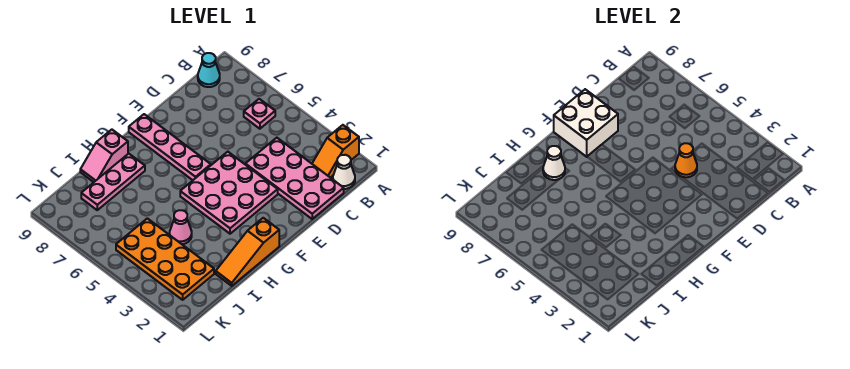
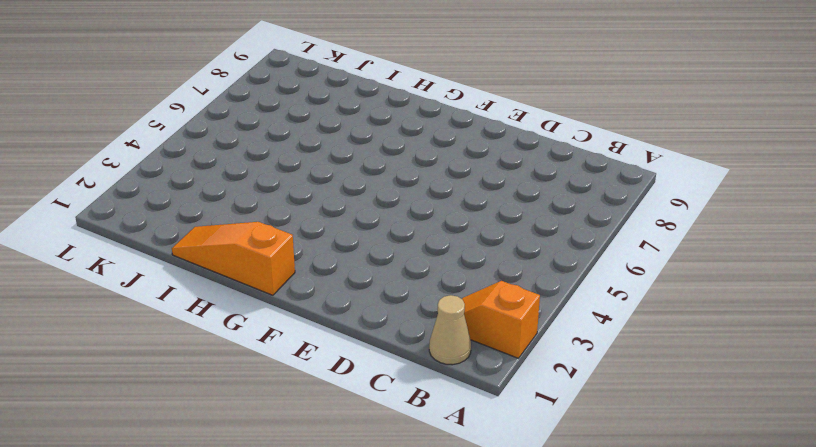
tan 1x1 cone [429,295,471,365] -> white 1x1 cone [333,155,355,189]
none -> pink 1x1 plate [244,99,275,129]
none -> cyan 1x1 cone [198,53,220,87]
none -> pink 2x4 plate [245,138,344,219]

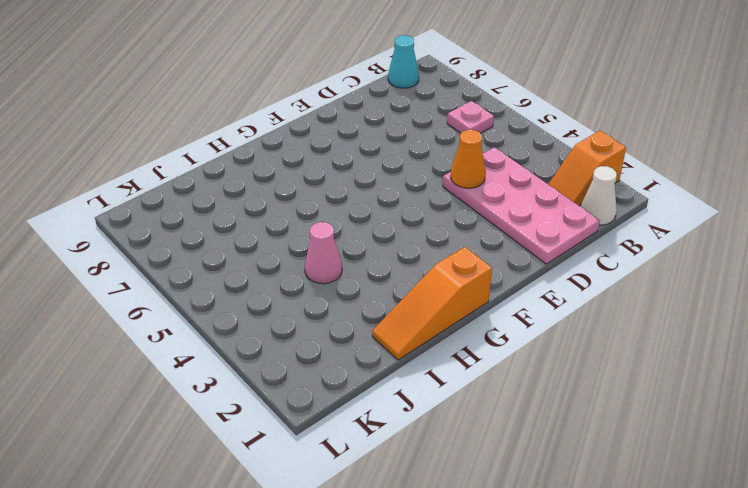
none -> pink 3x3 plate [180,152,278,234]
none -> pink 1x4 plate [129,114,211,180]
none -> pink 1x3 plate [81,154,145,210]

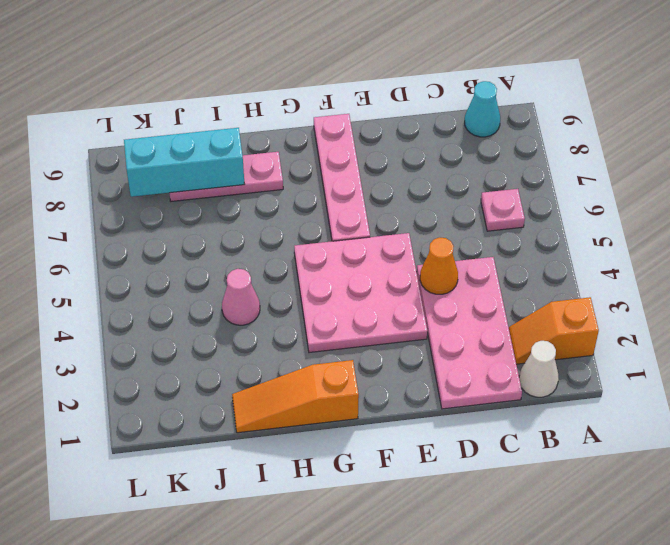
cyan 1x3 brick [124,128,244,197] -> none
none -> pink 1x2 slope [80,130,128,182]
none -> orange 2x4 plate [116,218,214,300]
none -> white 2x2 brick [554,89,618,157]

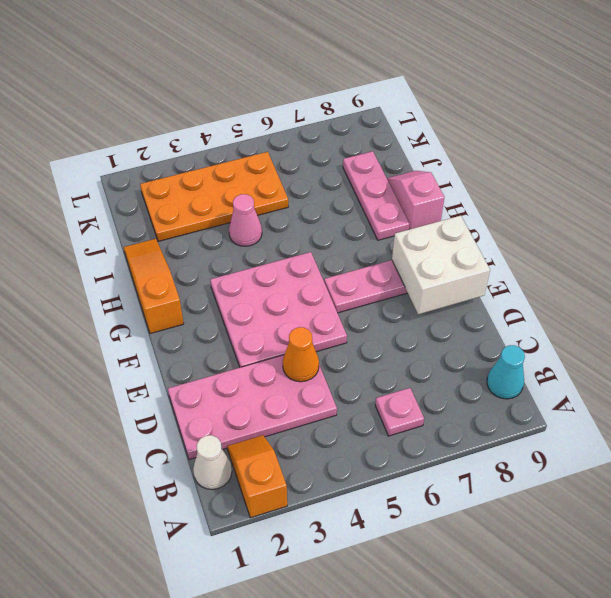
none -> white 1x1 cone [543,146,565,180]

